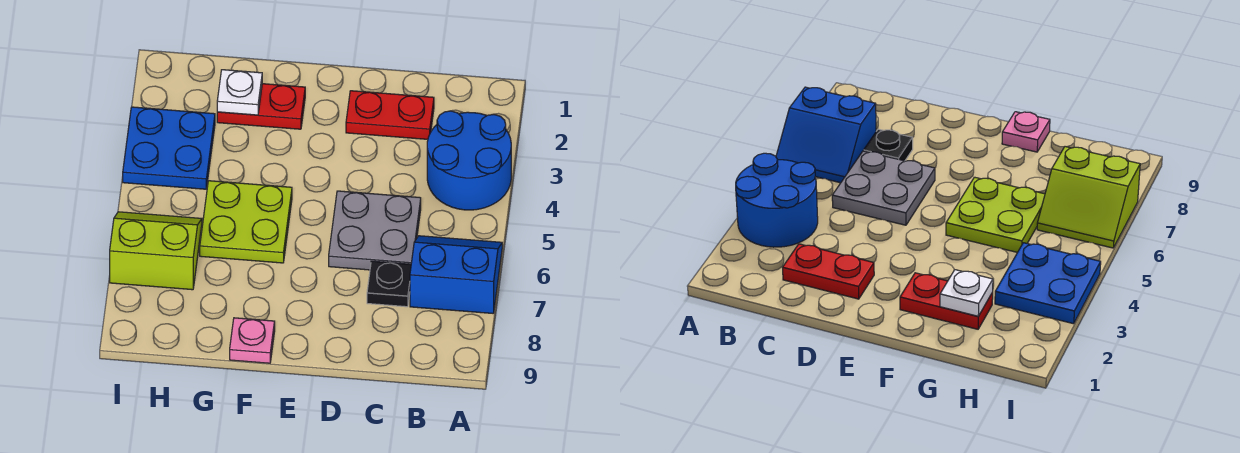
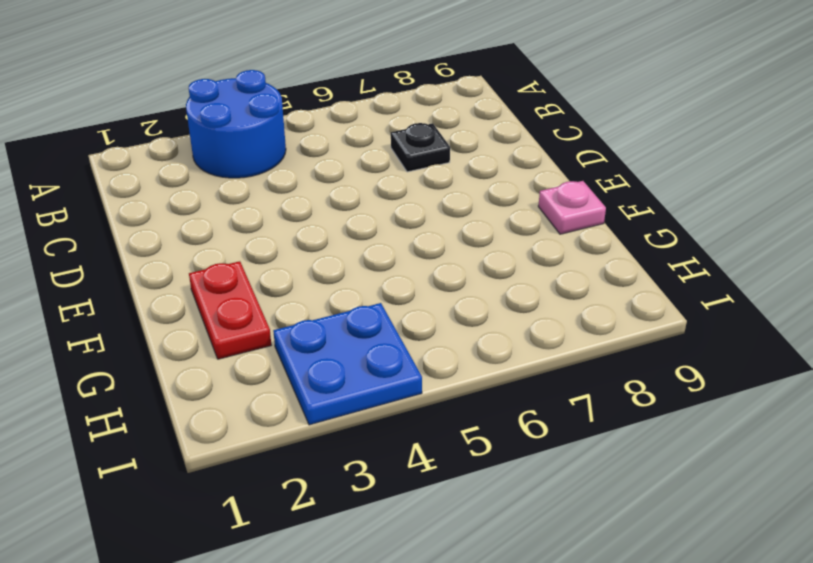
none -> blue 2x2 slope [410,236,502,313]
none -> red 1x2 plate [346,91,434,139]

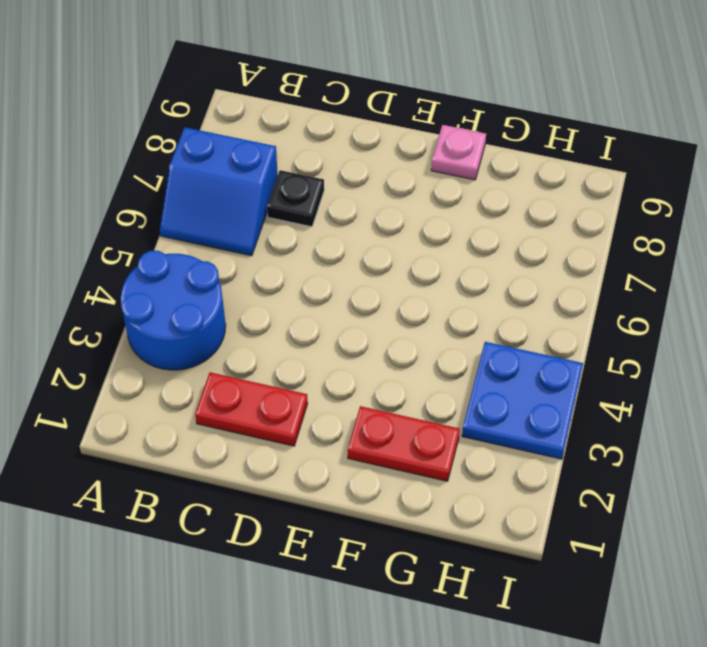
none -> grey 2x2 plate [329,191,421,270]
none -> lime 2x2 plate [200,181,292,263]

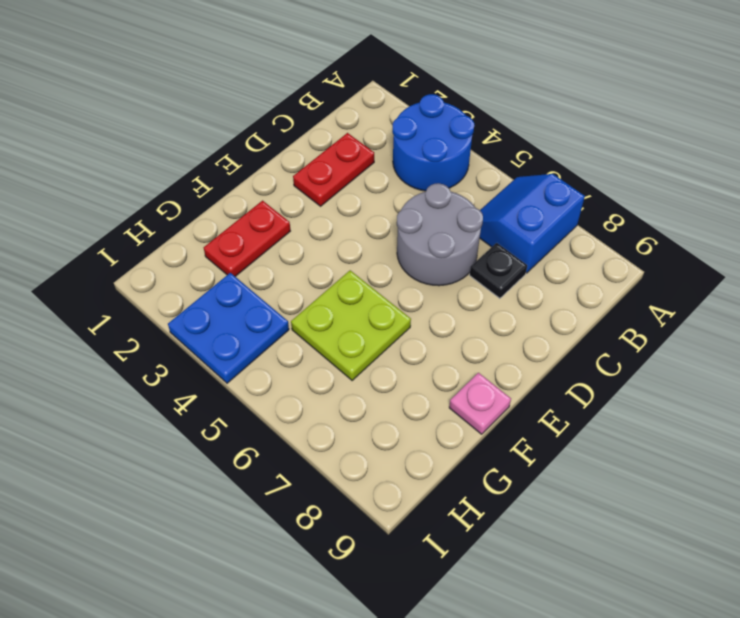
grey 2x2 round brick [397,183,483,286] -> grey 2x2 plate [329,191,421,270]
none -> lime 2x2 slope [110,212,202,290]
none -> white 1x1 plate [217,70,262,115]

